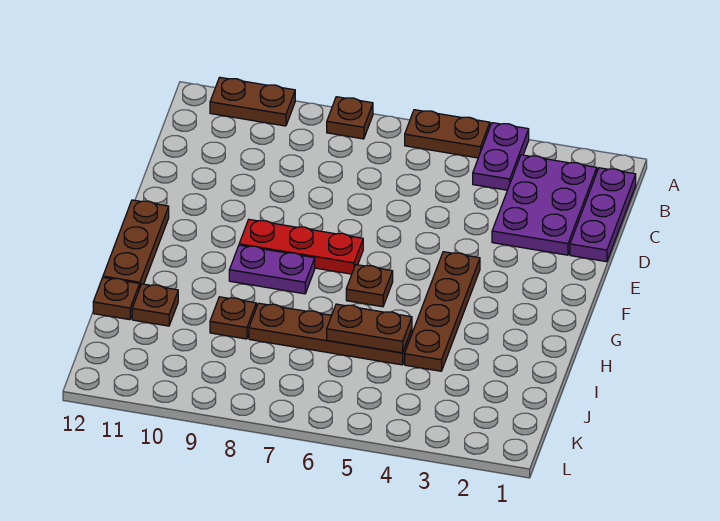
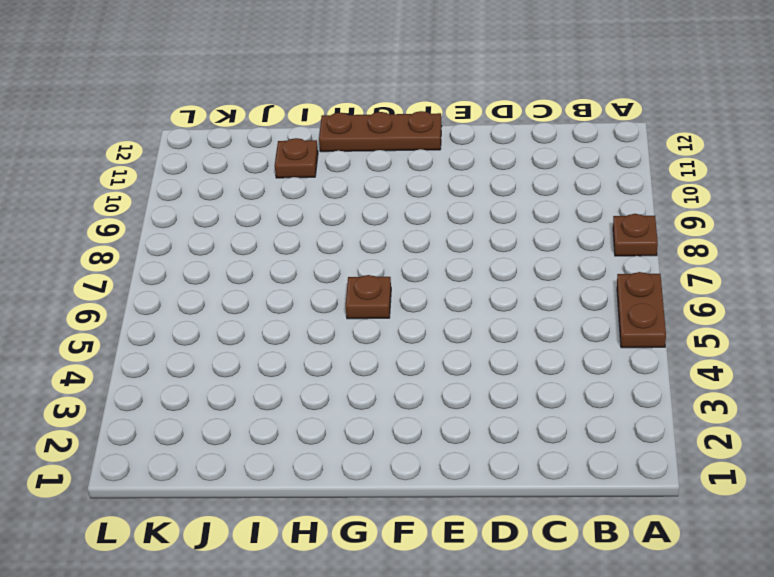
none -> purple 1x2 plate [473,123,529,190]
none -> brown 1x2 plate [210,77,295,126]
none -> purple 1x3 plate [570,168,636,262]

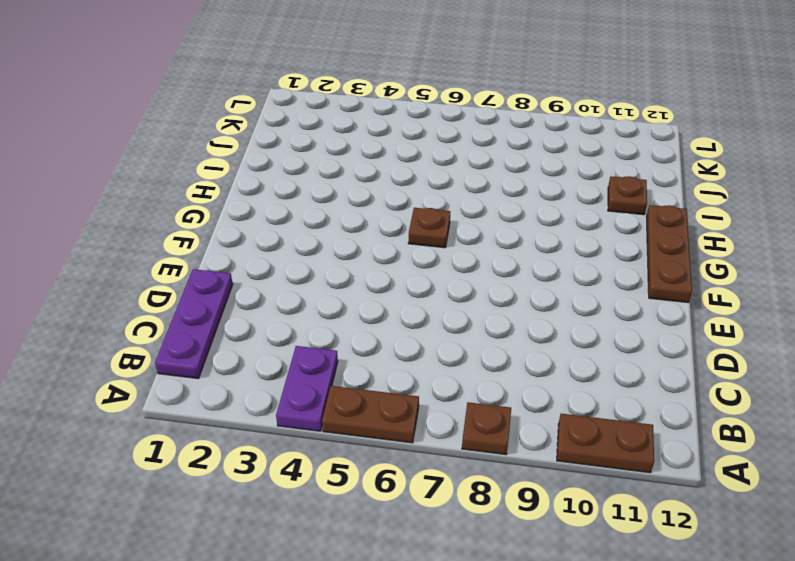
none -> purple 2x3 plate [492,155,597,255]
none -> brown 1x4 plate [405,252,480,371]
none -> red 1x3 plate [239,219,363,274]

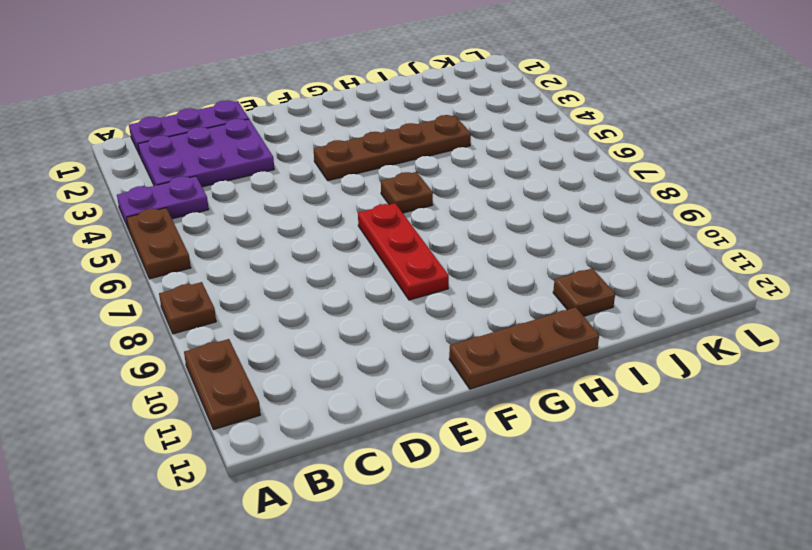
none -> purple 1x2 plate [229,245,315,294]
none -> brown 1x4 plate [249,303,412,365]
none -> brown 1x1 plate [210,297,256,339]

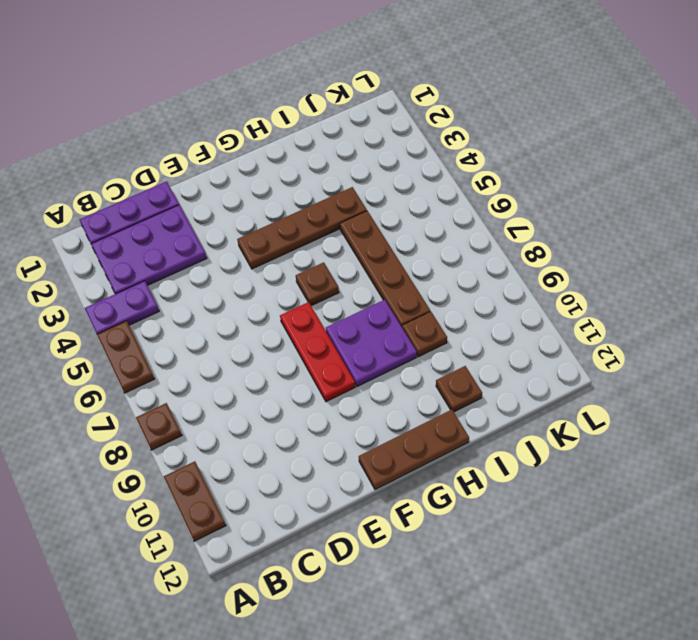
purple 2x2 plate [326,300,417,387] -> purple 1x2 plate [229,245,315,294]
none -> brown 1x1 plate [93,278,140,320]
none -> brown 1x2 plate [327,304,412,353]

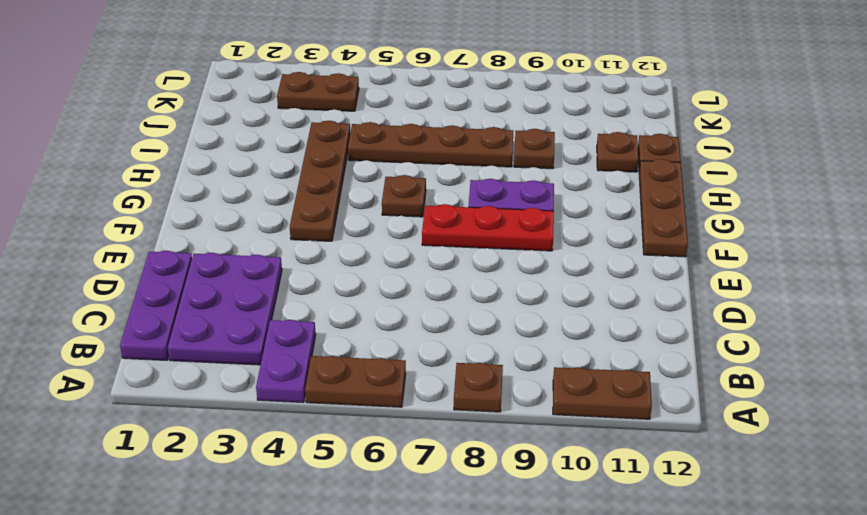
brown 1x2 plate [277,72,359,111] -> brown 1x2 plate moved to [327,304,412,353]

